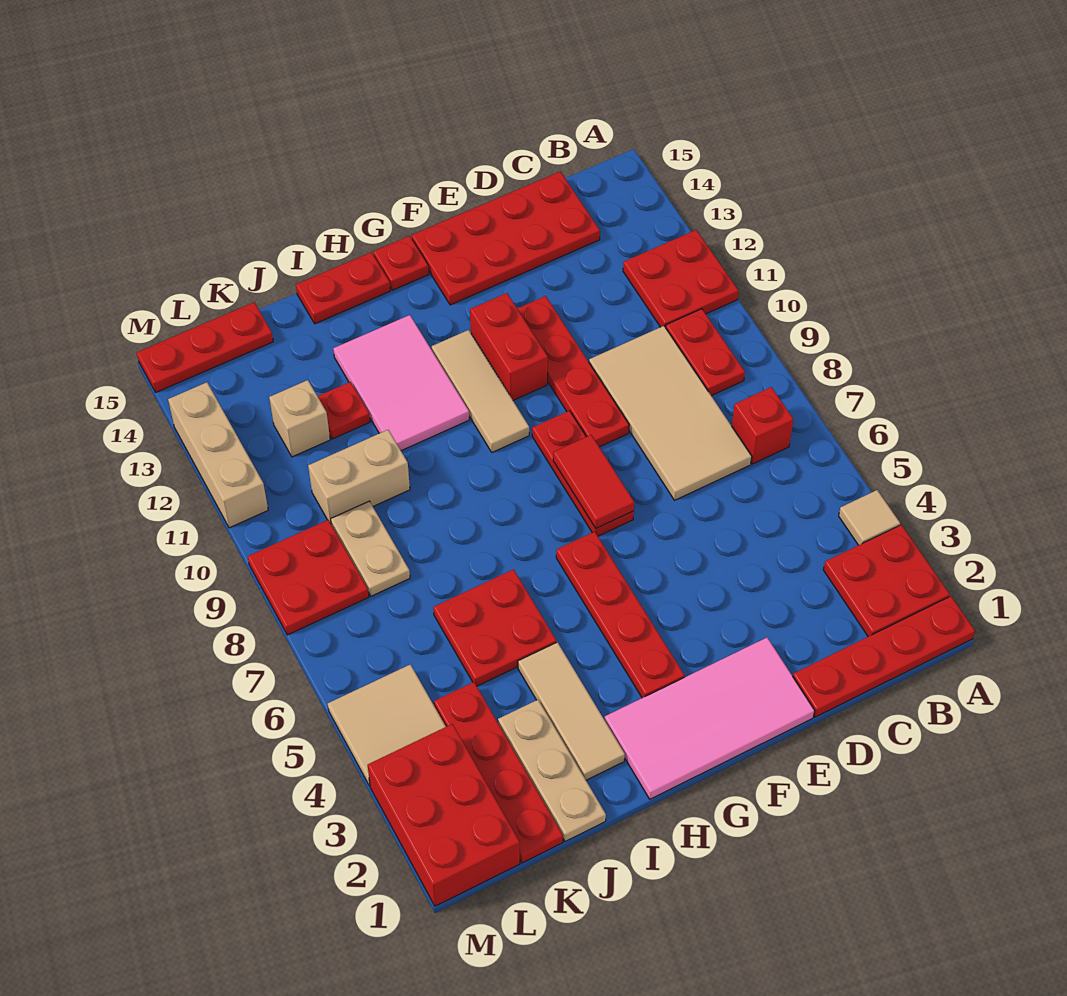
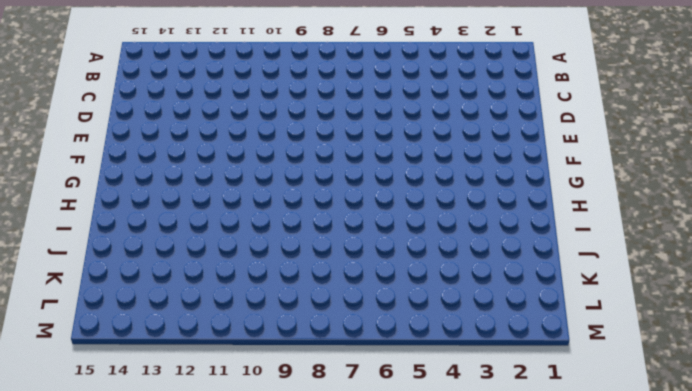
none -> red 1x4 plate [793,596,975,717]
none -> red 2x2 plate [823,525,950,637]
none -> tan 1x1 tile [839,490,900,545]
none -> red 2x2 plate [623,230,738,328]

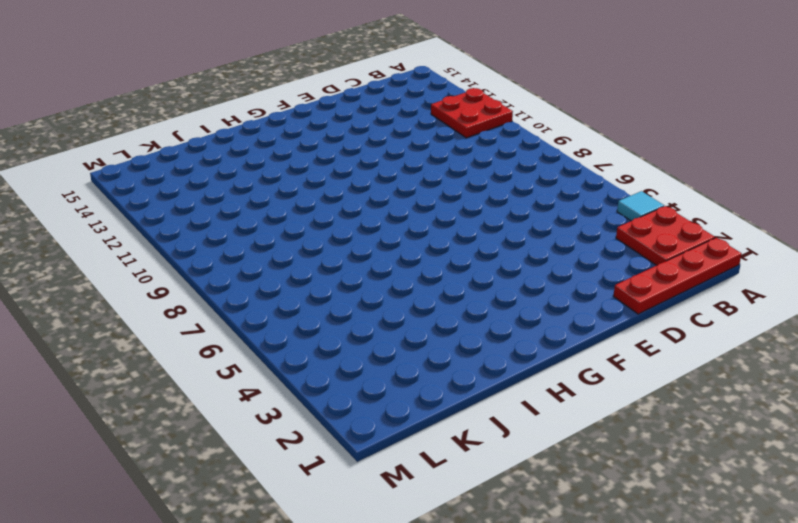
cyan 1x1 tile [617,191,664,221] -> tan 1x1 tile [839,490,900,545]
none -> red 1x1 brick [732,387,794,464]
none -> red 1x2 plate [666,309,745,396]
none -> tan 2x4 tile [589,326,752,500]
none -> red 2x4 plate [412,172,600,305]

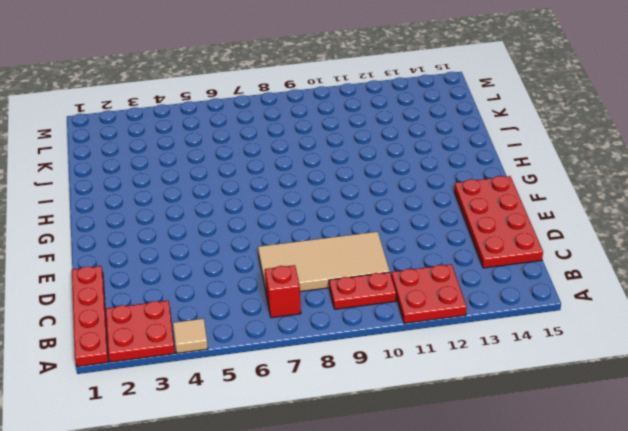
none -> pink 2x4 tile [605,638,815,799]
none -> red 1x4 plate [517,296,629,447]
none -> red 1x3 plate [532,411,634,536]
none -> red 1x2 brick [470,293,548,400]

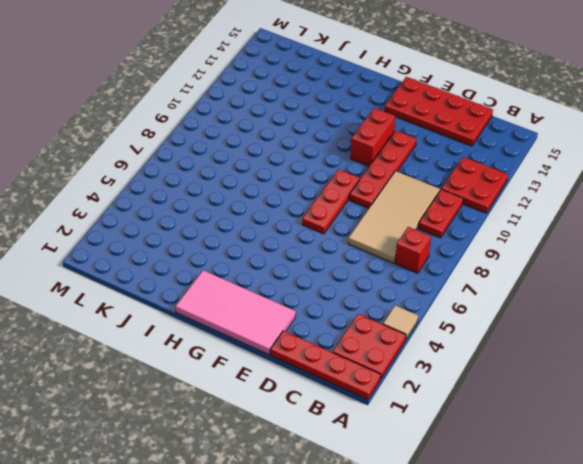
none -> red 1x4 plate [556,532,685,698]
none -> tan 1x3 tile [432,330,529,452]
none -> red 1x1 plate [373,236,429,290]
none -> pink 2x3 tile [333,315,469,451]

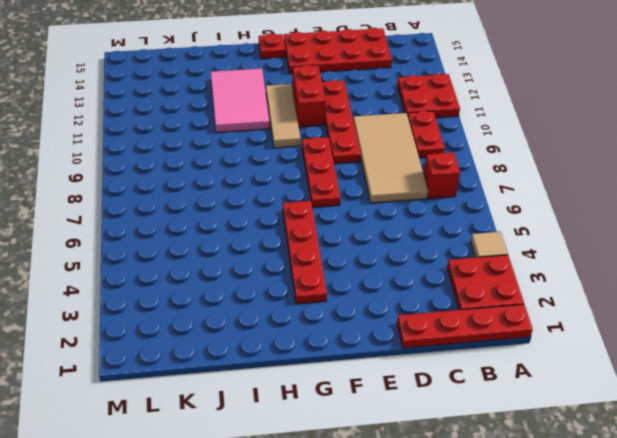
none -> pink 2x4 tile [605,638,815,799]
none -> red 1x2 plate [296,252,390,324]
none -> tan 1x3 tile [518,642,625,780]
none -> red 2x2 plate [433,569,556,686]

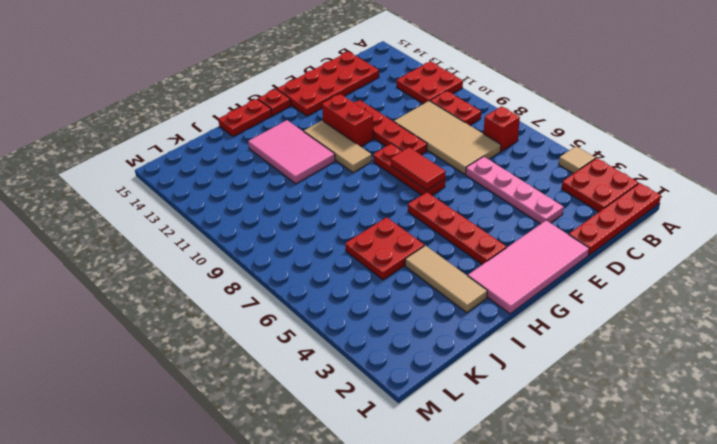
pink 1x4 plate [466,156,564,224] -> none
none -> tan 1x3 plate [498,700,606,841]
none -> tan 1x2 brick [308,430,410,523]
none -> red 1x1 plate [318,382,370,439]
none -> red 1x4 plate [434,682,563,863]

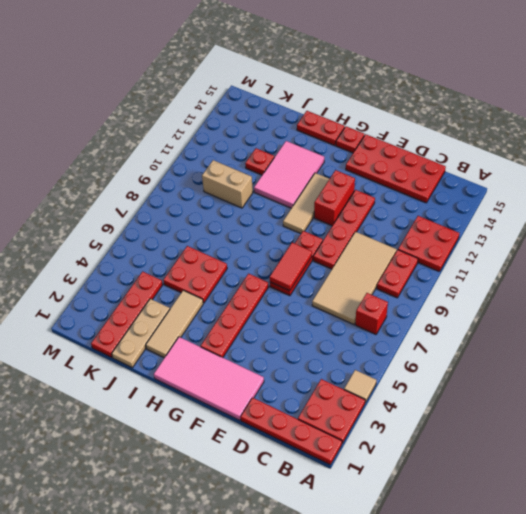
none -> tan 1x2 plate [331,501,410,596]
none -> tan 1x1 brick [269,380,330,457]
none -> red 1x3 plate [137,302,273,392]
none -> red 2x3 brick [367,724,520,906]

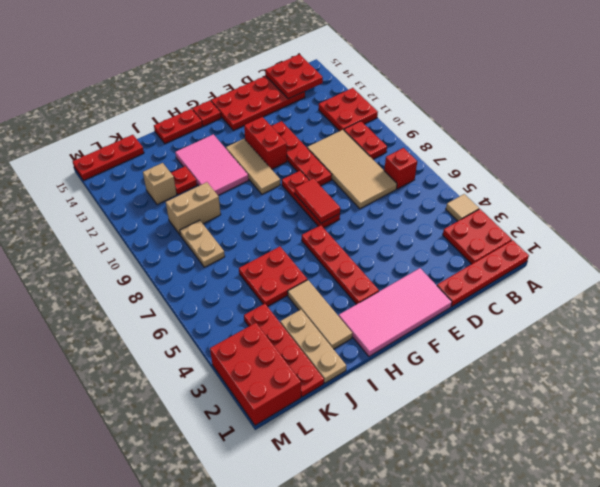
red 2x2 plate [265,54,323,99] -> red 2x2 plate moved to [248,520,369,635]
none -> tan 2x2 tile [328,664,446,786]
none -> tan 1x3 brick [168,382,268,528]

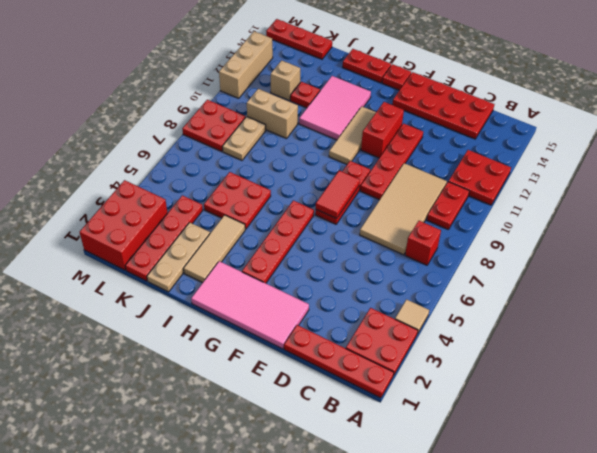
none -> tan 2x2 tile [328,664,446,786]

